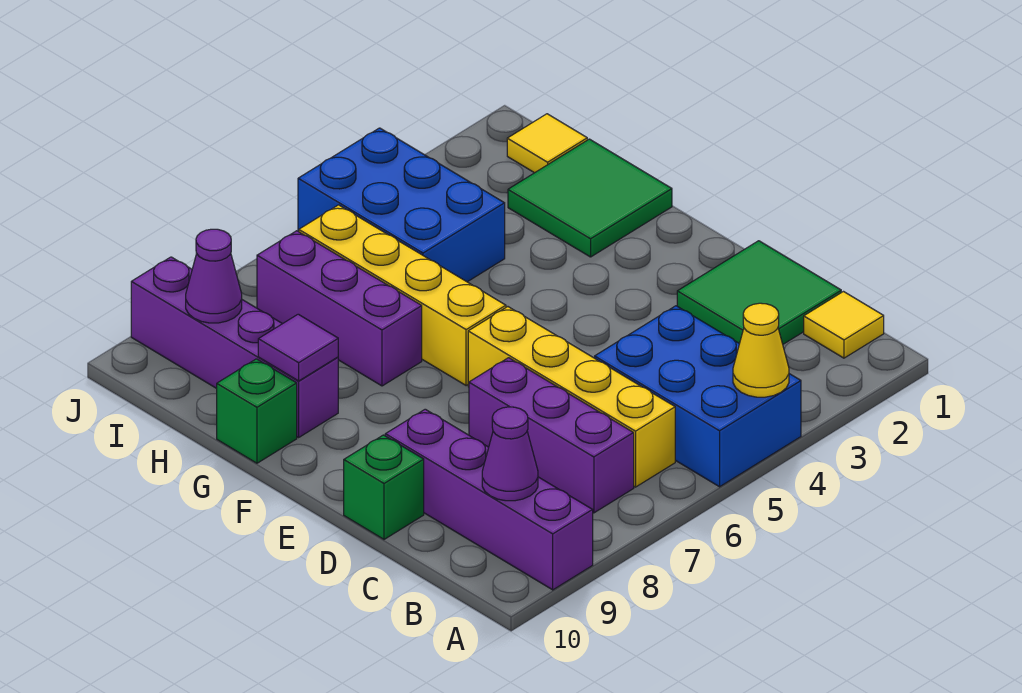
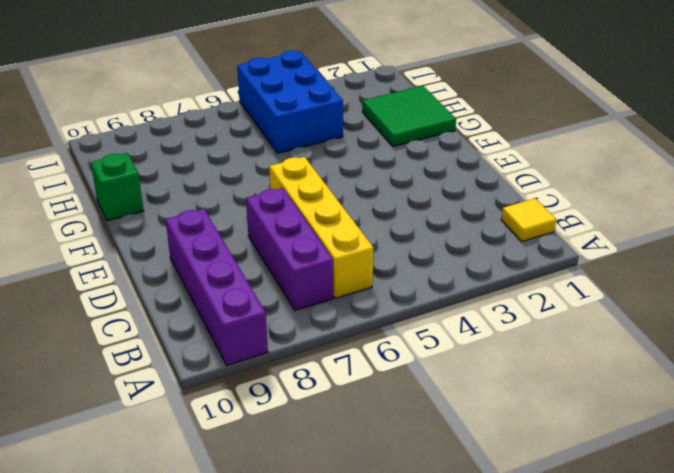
none -> blue 2x3 brick [595,306,801,487]
none -> green 2x2 tile [677,241,841,344]
none -> green 1x1 brick [344,435,424,539]

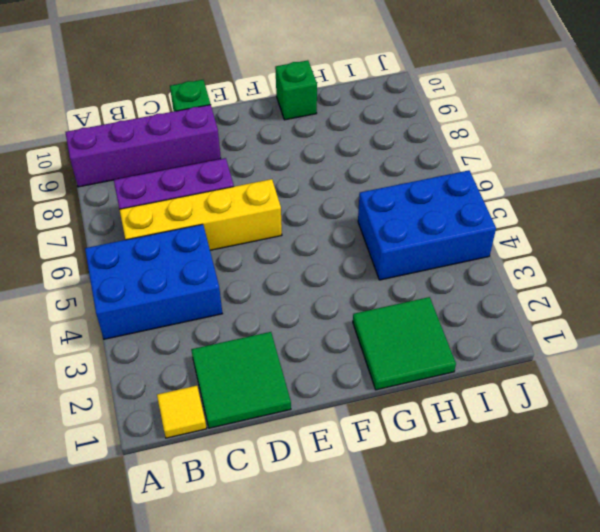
none -> yellow 1x4 brick [299,205,506,386]
none -> purple 1x3 brick [257,231,422,386]
none -> purple 1x4 brick [131,257,338,437]

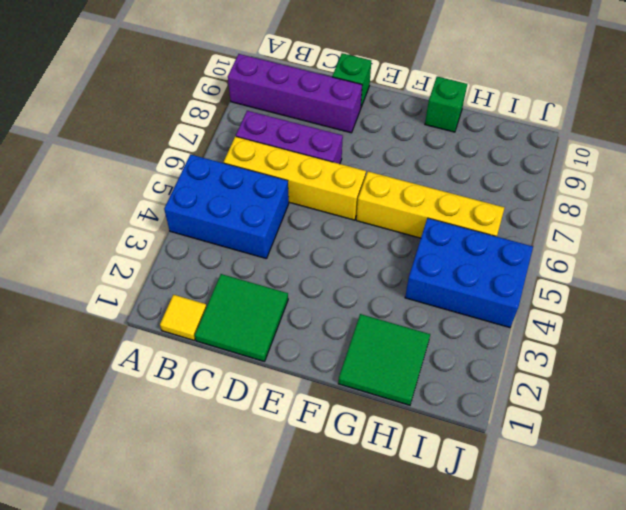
none -> purple 1x3 brick [257,231,422,386]
none -> purple 1x4 brick [131,257,338,437]
none -> yellow 1x1 tile [507,114,587,173]

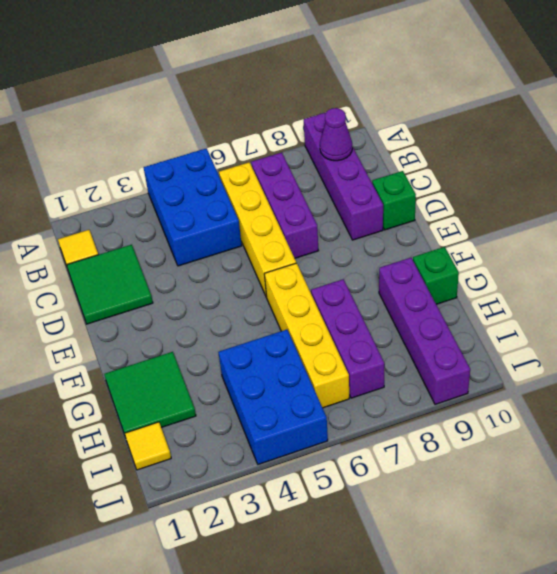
none -> yellow 1x1 cone [733,303,789,397]
none -> purple 1x1 tile [258,314,338,381]
none -> purple 1x1 cone [186,229,242,323]

